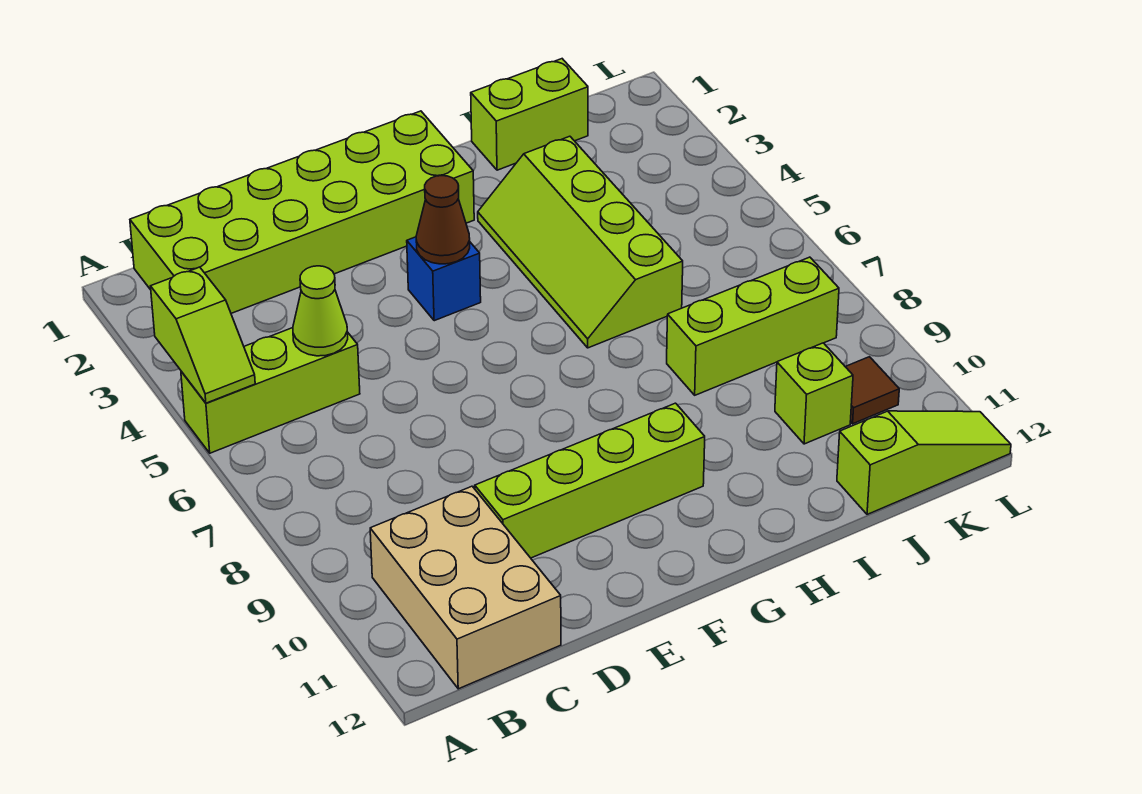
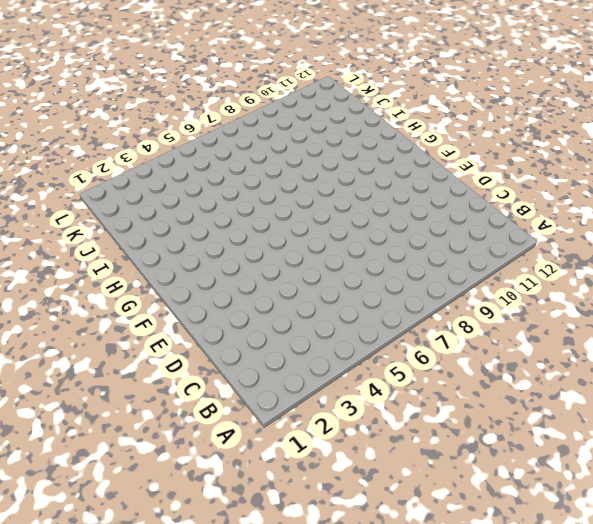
none -> lime 1x3 brick [181,328,360,453]
none -> lime 2x6 brick [130,111,474,313]
none -> tan 2x3 brick [370,486,561,689]

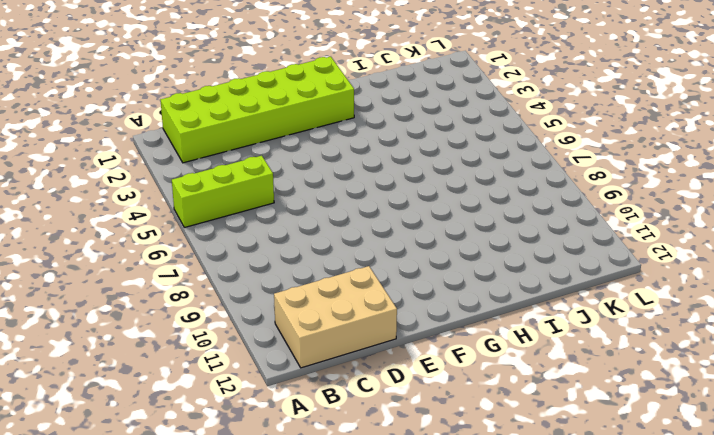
tan 2x3 brick [274,266,397,368] -> tan 2x3 brick turned to [370,486,561,689]
none -> lime 1x4 brick [475,403,705,558]
none -> blue 1x1 brick [407,237,481,321]
none -> lime 2x4 slope [478,136,683,348]

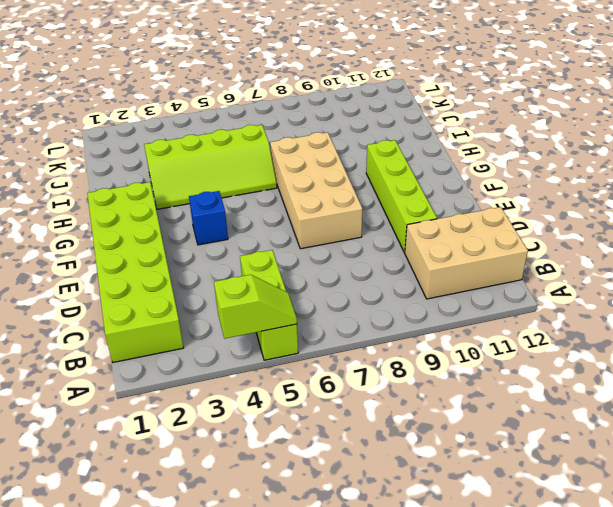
tan 2x4 brick [270,132,362,249] -> none
none -> lime 1x2 brick [471,59,588,170]
none -> lime 1x3 brick [667,257,839,395]
none -> lime 1x1 brick [775,343,853,444]

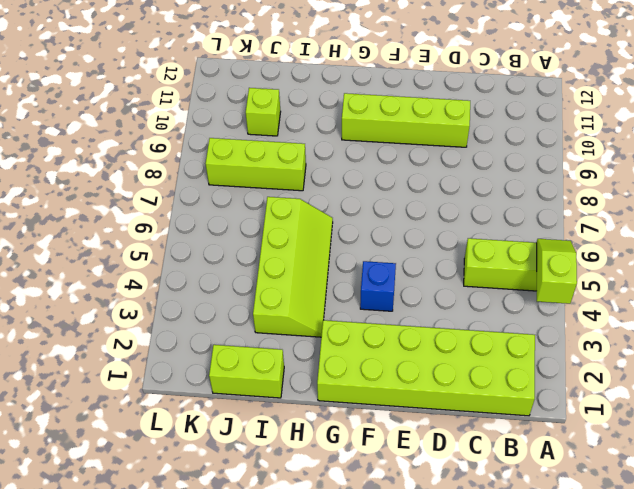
none -> tan 2x3 brick [370,486,561,689]
none -> lime 1x3 slope [837,411,1011,514]
none -> brown 1x1 tile [846,357,899,424]

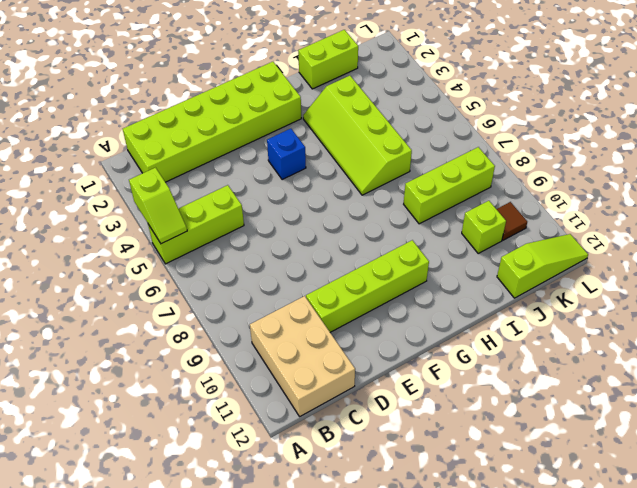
none -> lime 1x1 cone [293,266,348,356]
none -> brown 1x1 cone [416,176,470,264]

